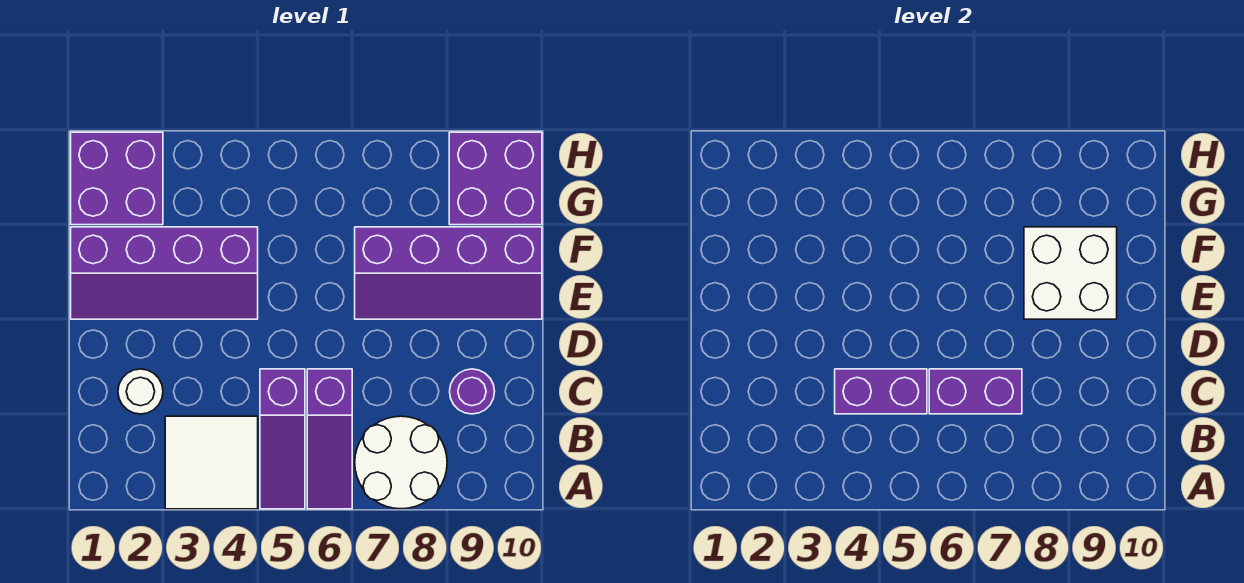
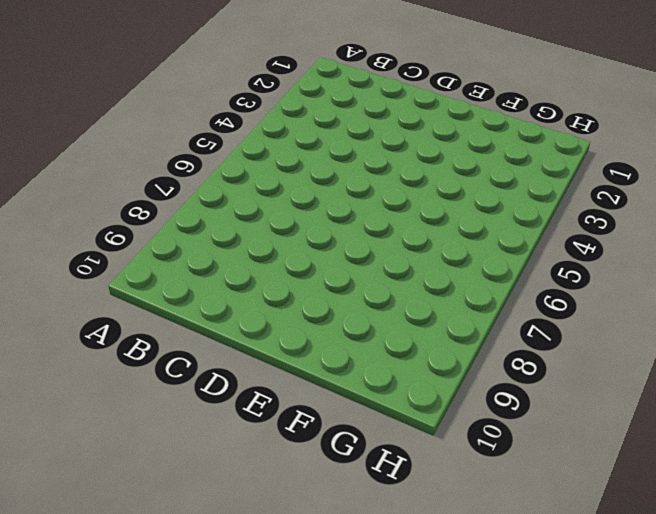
none -> white 2x2 tile [165,416,258,509]
none -> purple 1x3 slope [260,369,305,509]
none -> purple 1x3 slope [307,369,352,509]

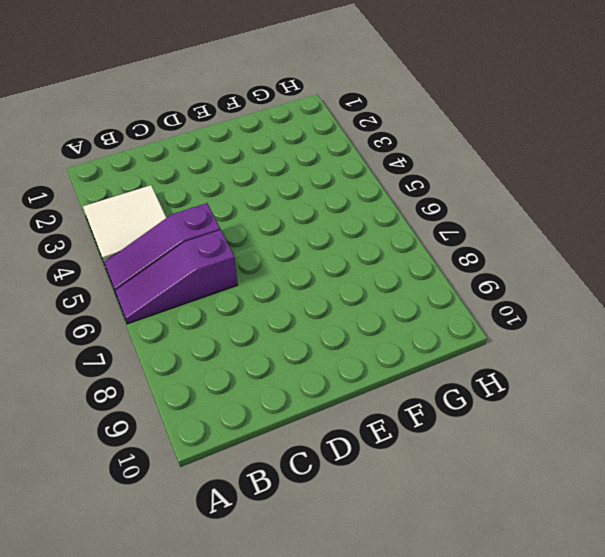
none -> white 2x2 round brick [355,416,447,509]
none -> white 1x1 round brick [118,369,163,414]
none -> purple 1x1 round brick [450,369,495,414]

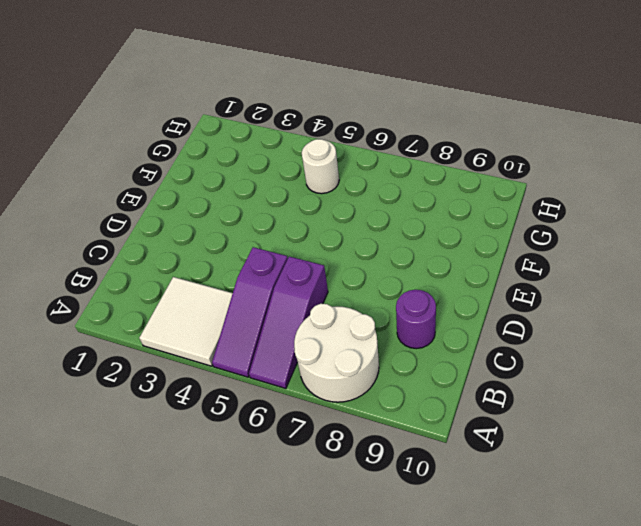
white 1x1 round brick [302,139,339,194] -> white 1x1 round brick moved to [118,369,163,414]
none -> purple 2x4 slope [71,227,258,319]
none -> purple 2x4 slope [355,227,542,319]
none -> purple 2x2 brick [71,132,163,225]

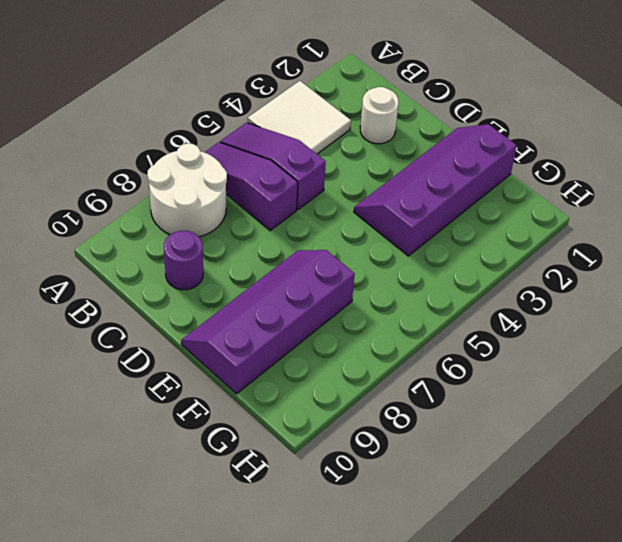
none -> purple 2x2 brick [71,132,163,225]
none -> purple 2x2 brick [449,132,542,225]
none -> purple 1x2 brick [835,369,927,414]

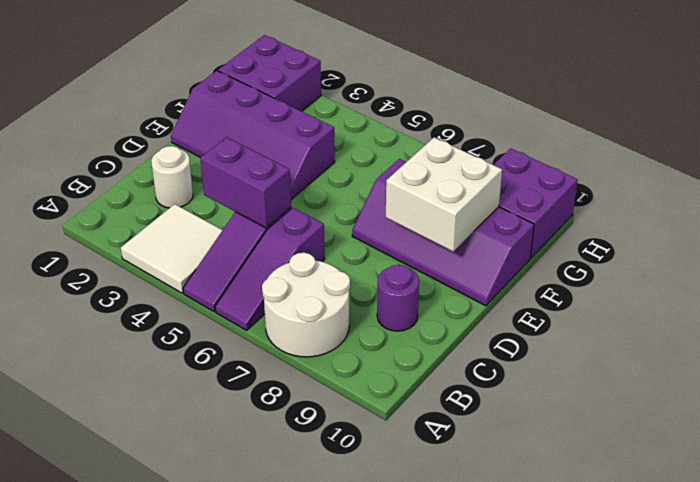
none -> purple 1x2 brick [929,369,1022,414]

